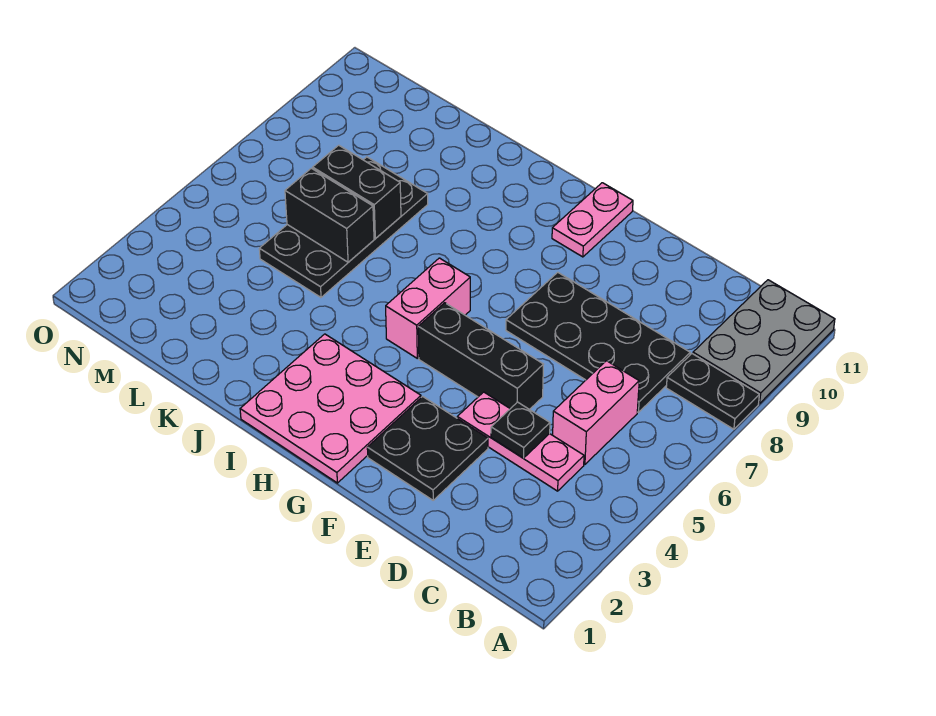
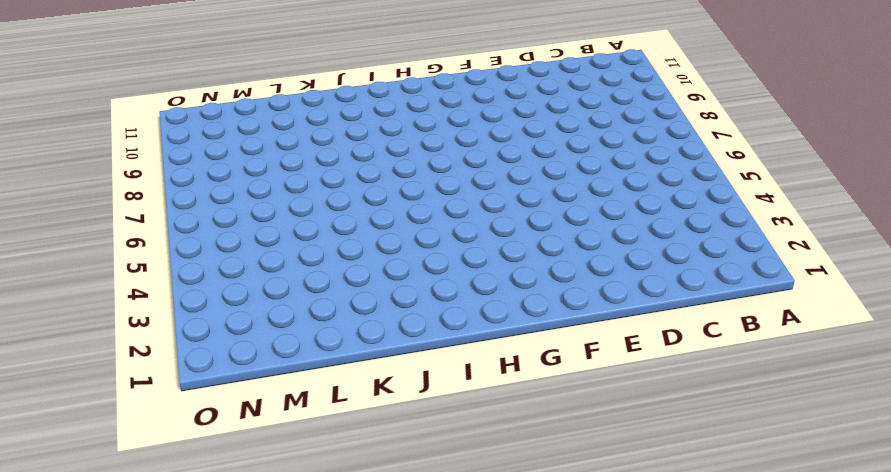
none -> black 1x2 plate [666,354,759,429]
none -> grey 2x3 plate [693,280,835,403]
none -> pink 1x3 plate [457,392,584,491]

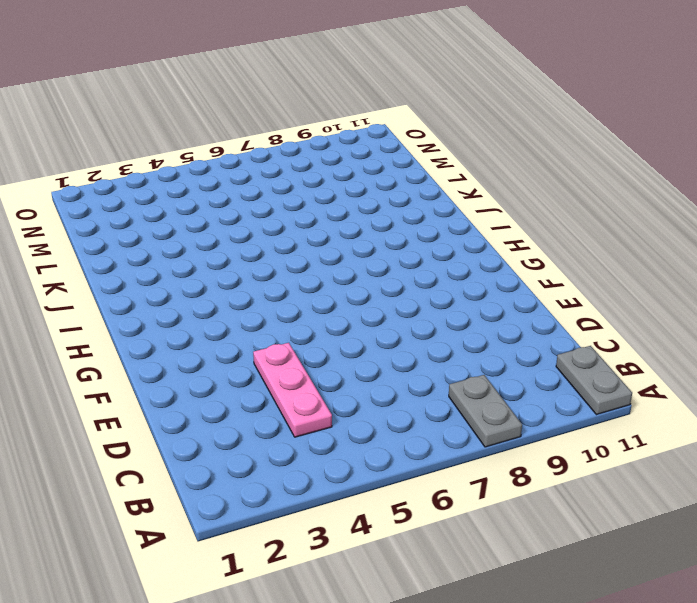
grey 1x2 plate [449,375,522,447] -> black 1x2 plate [666,354,759,429]
grey 1x2 plate [556,346,632,415] -> grey 2x3 plate [693,280,835,403]
none -> pink 1x2 brick [553,361,639,464]
none -> black 2x4 plate [506,272,690,412]
none -> black 2x2 plate [367,397,488,500]

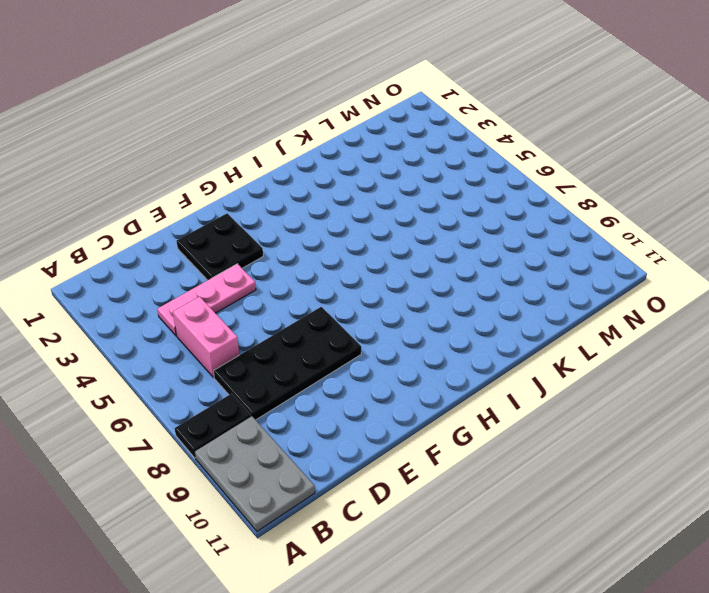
none -> black 1x3 brick [418,303,544,410]
none -> pink 3x3 plate [240,334,421,483]
none -> pink 1x2 plate [552,183,633,257]

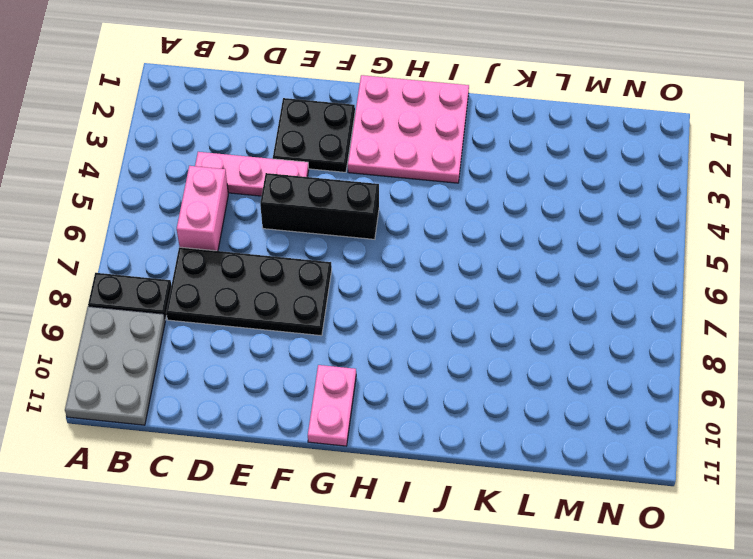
none -> pink 1x2 brick [386,258,470,358]
none -> black 2x4 plate [259,157,428,297]
none -> black 1x1 plate [491,402,550,458]

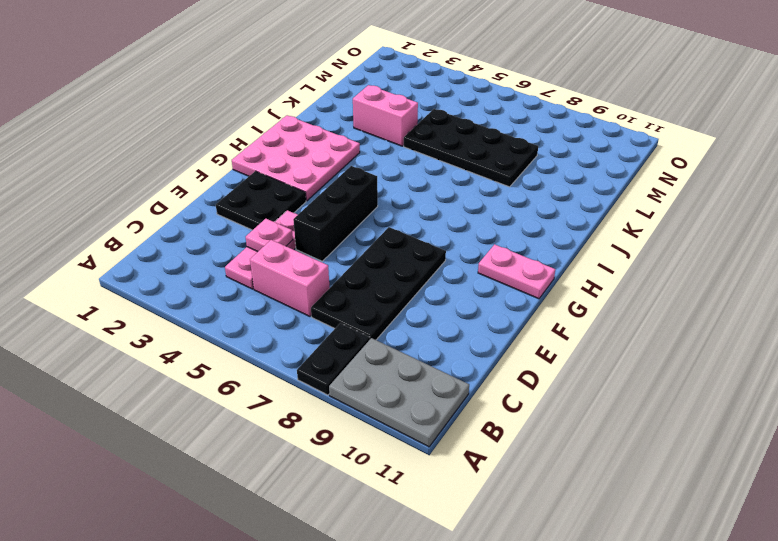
pink 1x1 plate [246,219,293,252] -> black 1x1 plate [491,402,550,458]
pink 1x2 brick [353,85,418,146] -> pink 1x2 brick moved to [386,258,470,358]
none -> black 1x2 brick [285,168,374,262]
none -> black 1x2 brick [313,145,401,239]

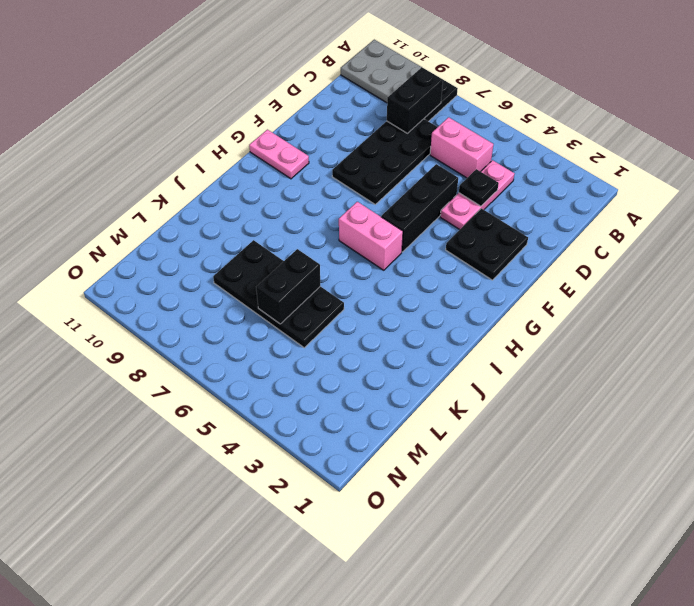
black 1x2 brick [387,67,443,133] -> black 1x2 brick moved to [313,145,401,239]
none -> pink 3x3 plate [240,334,421,483]

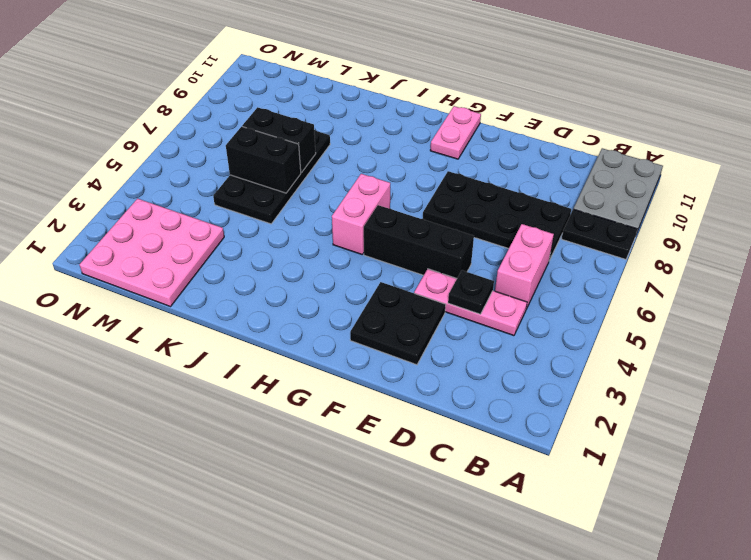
pink 3x3 plate [80,199,224,307] -> pink 3x3 plate moved to [240,334,421,483]

